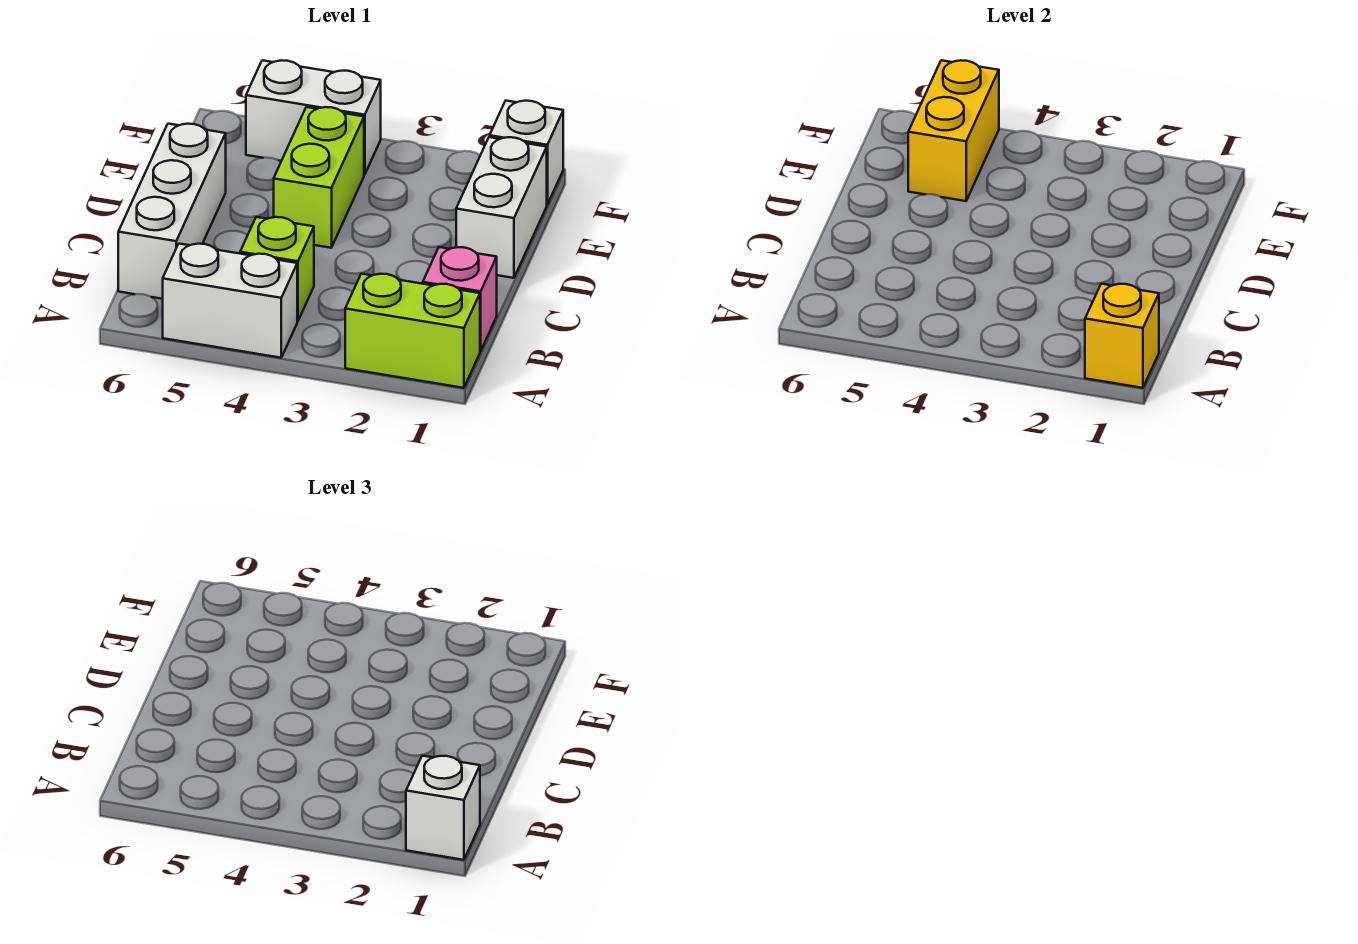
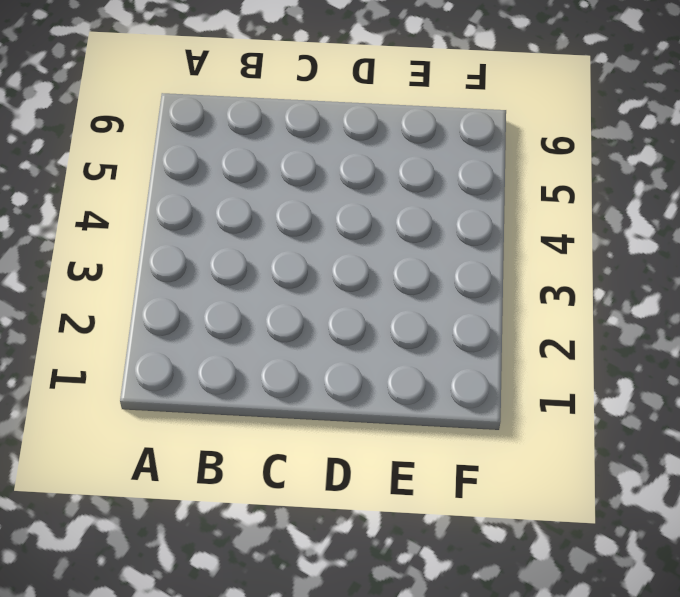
none -> lime 1x2 brick [345,274,480,388]
none -> white 1x2 brick [163,244,297,358]
none -> pink 1x1 brick [423,247,497,351]

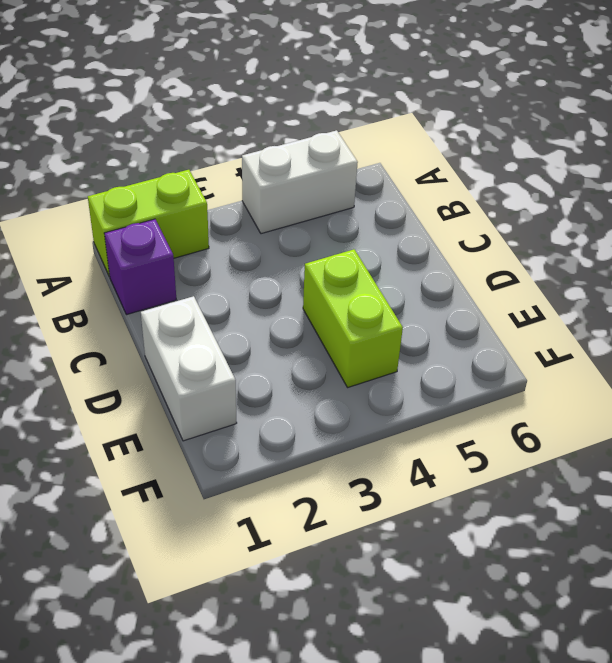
purple 1x1 brick [104,219,176,315] -> pink 1x1 brick [423,247,497,351]
none -> lime 1x1 brick [240,217,314,321]
none -> white 1x3 brick [118,124,226,299]
none -> white 1x1 brick [490,101,563,204]

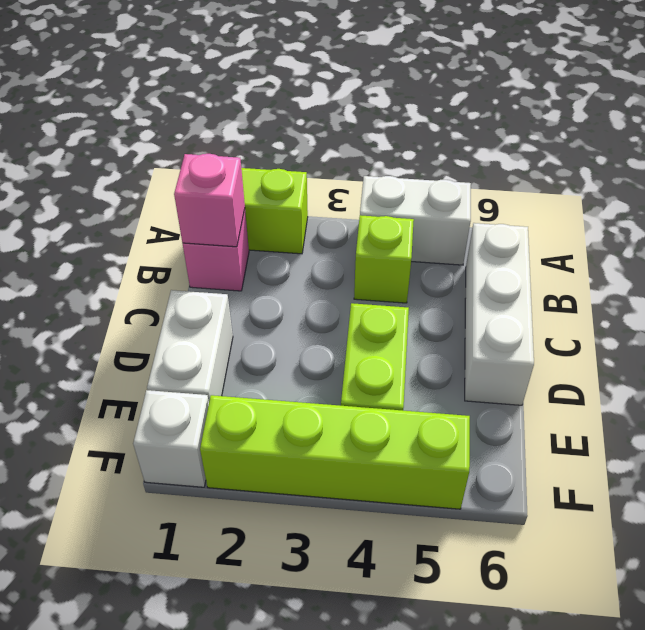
pink 1x1 brick [174,154,245,247] -> none
lime 1x4 brick [200,395,470,509] -> white 1x2 brick [246,60,381,175]
none -> yellow 1x1 brick [1085,284,1159,388]
none -> yellow 1x2 brick [908,60,999,201]
none -> white 1x1 brick [406,756,480,860]

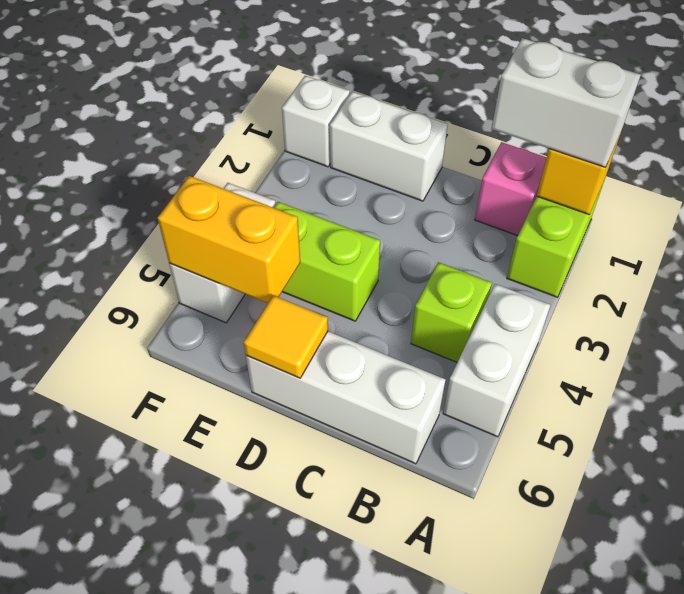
white 1x2 brick [492,38,641,167] -> white 1x1 brick [406,756,480,860]
yellow 1x1 tile [244,295,328,378] -> none

